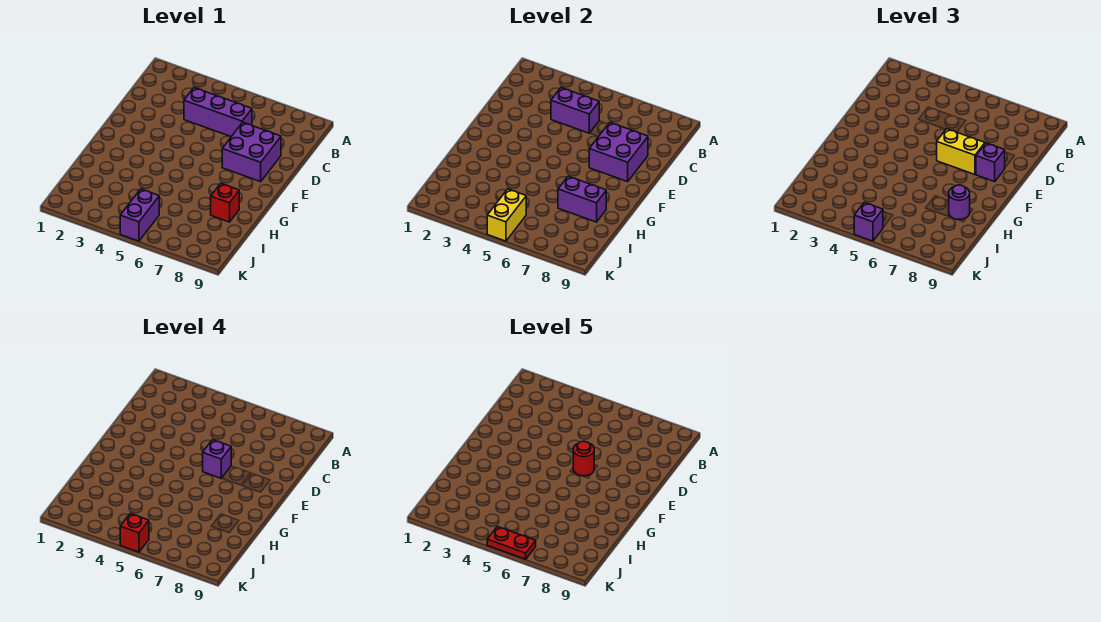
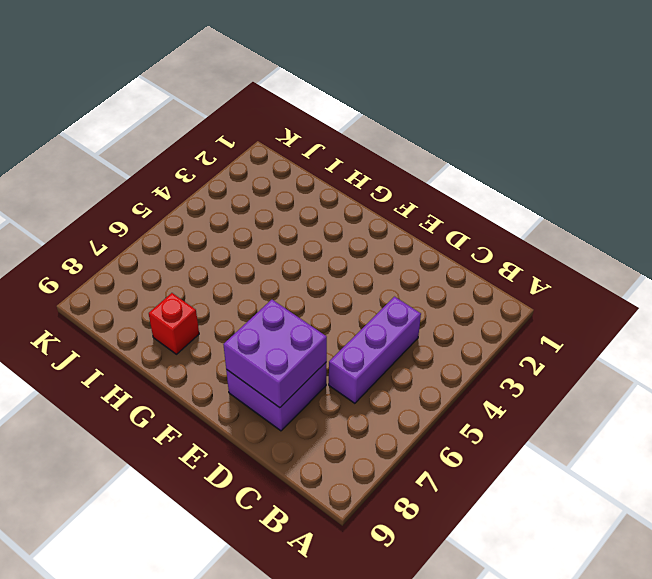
none -> purple 1x2 brick [120,189,159,241]
none -> purple 1x2 brick [551,88,599,133]
none -> purple 1x2 brick [558,176,606,222]

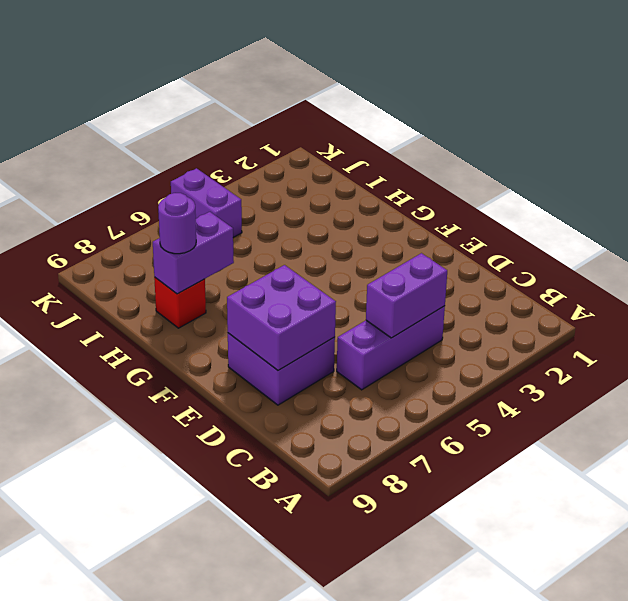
none -> yellow 1x2 brick [487,189,526,241]
none -> yellow 1x2 brick [937,129,985,174]
none -> purple 1x1 brick [976,143,1005,182]

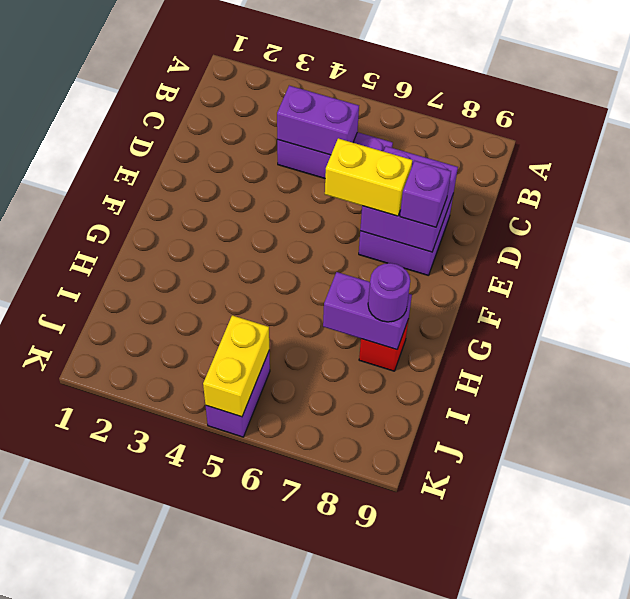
none -> purple 1x1 brick [854,202,883,241]
none -> purple 1x1 brick [203,440,231,478]
none -> red 1x1 brick [120,513,149,552]

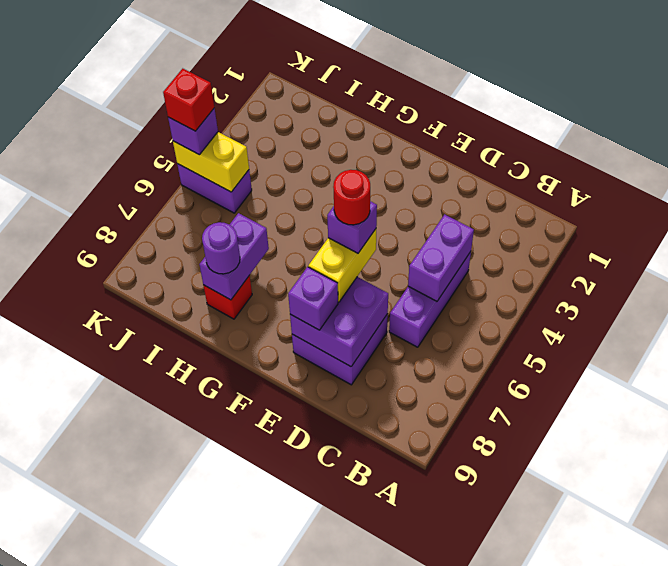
none -> red 1x2 plate [487,527,536,559]

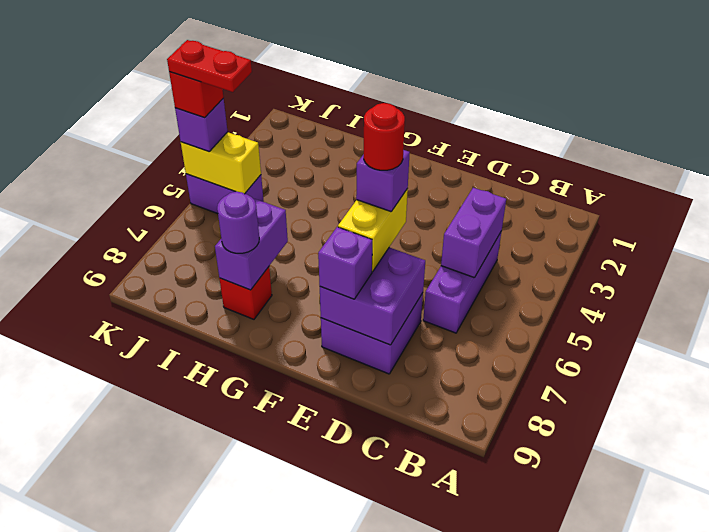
red 1x2 plate [167,40,252,92] -> red 1x2 plate turned to [487,527,536,559]

